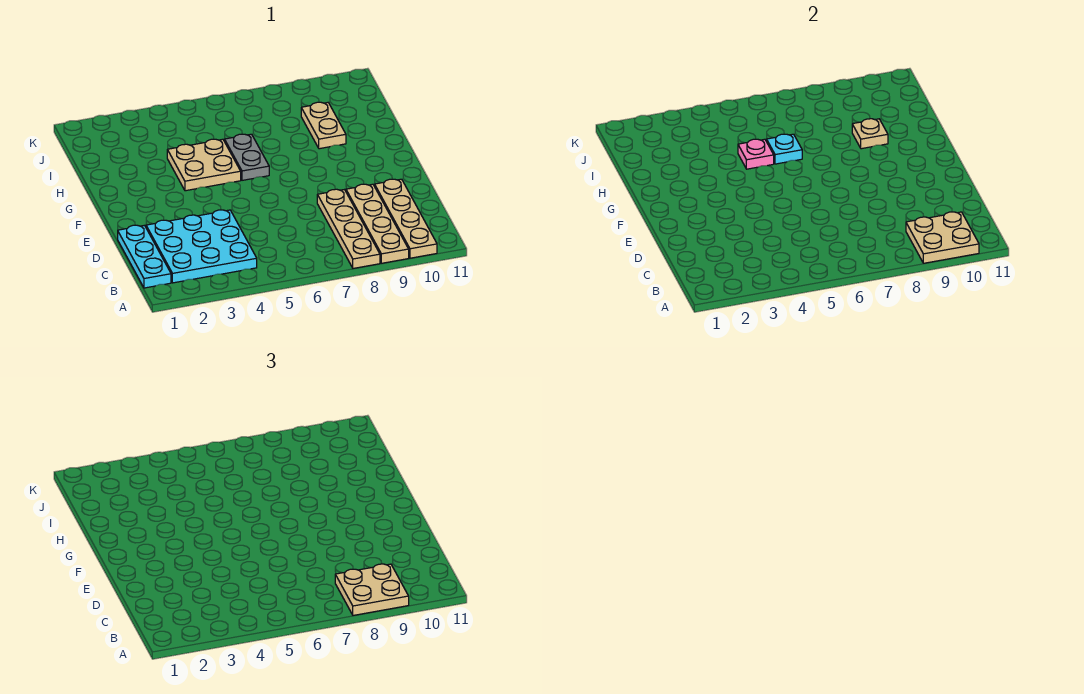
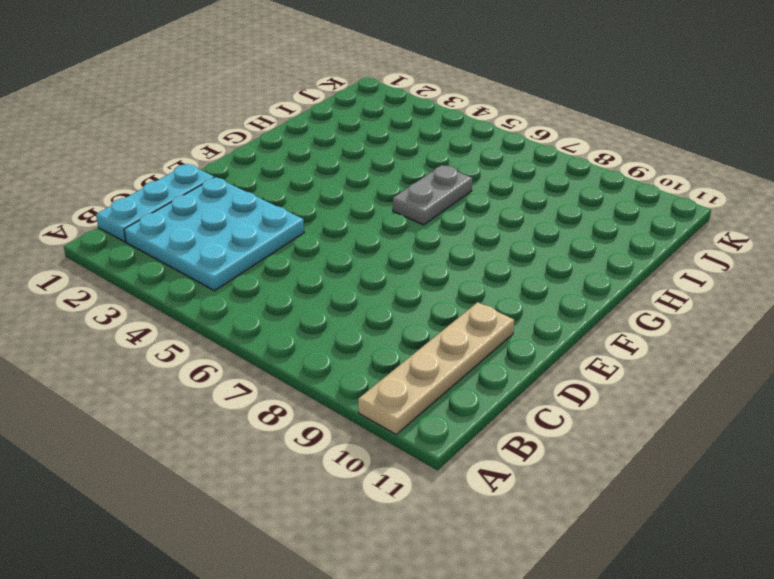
none -> tan 1x4 plate [317,189,380,268]
none -> tan 1x4 plate [346,184,409,263]
none -> tan 2x2 plate [167,139,241,191]

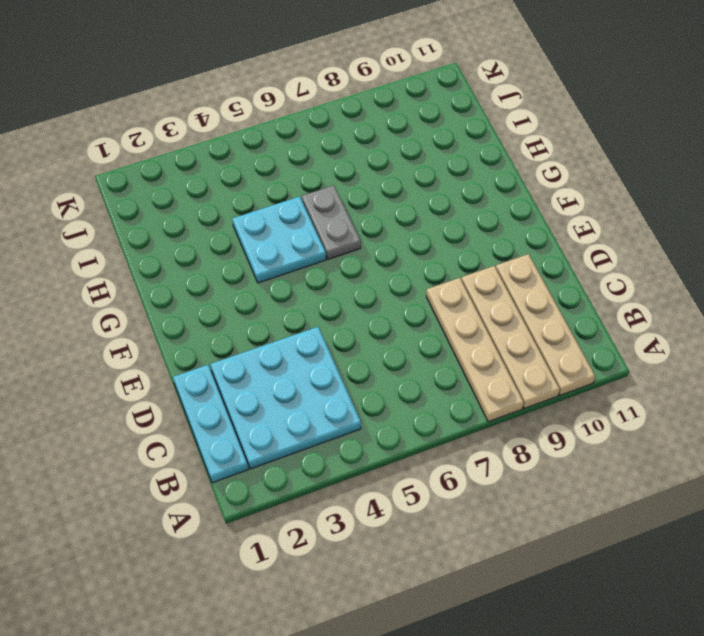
cyan 2x2 plate [233,196,326,283] -> tan 2x2 plate [167,139,241,191]
none -> tan 1x2 plate [301,102,346,149]
none -> tan 2x2 plate [906,212,979,263]
none -> pink 1x1 plate [738,139,774,169]

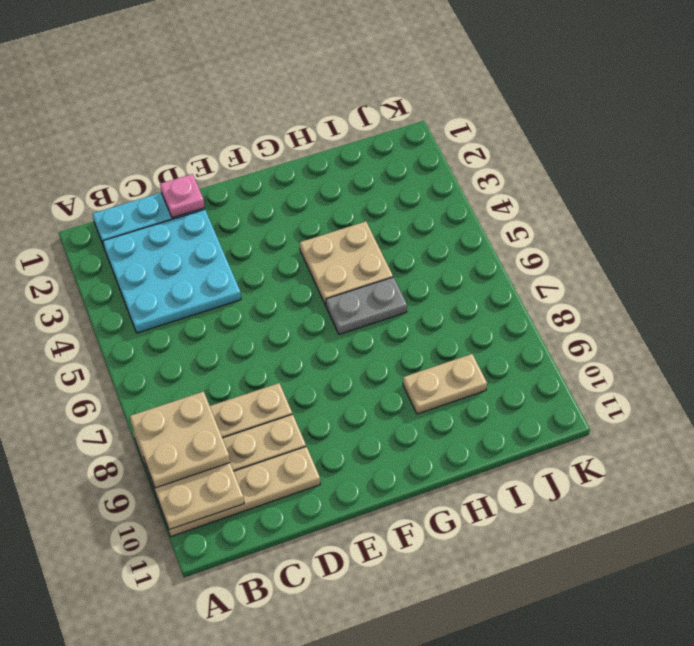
pink 1x1 plate [160,174,205,218] -> pink 1x1 plate moved to [738,139,774,169]
none -> cyan 1x1 plate [767,134,802,164]
none -> tan 1x1 plate [852,119,888,149]

